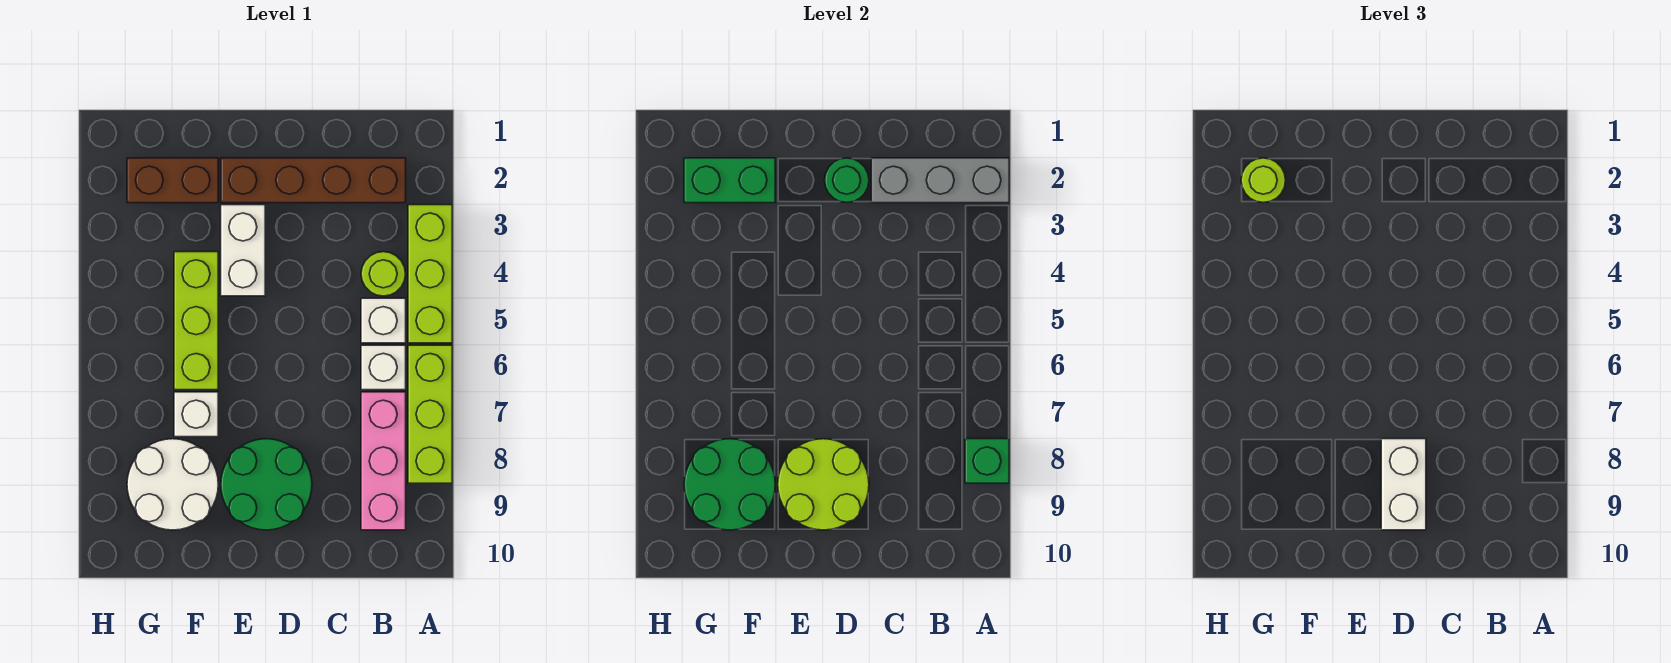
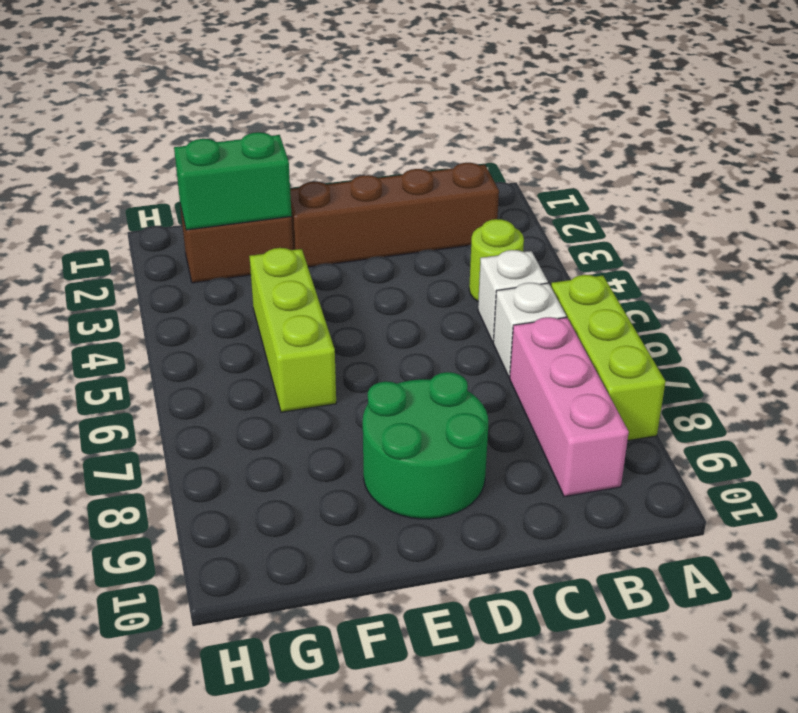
none -> lime 1x3 brick [408,205,452,343]
none -> white 1x2 brick [221,205,265,296]
none -> white 1x1 brick [174,392,218,437]

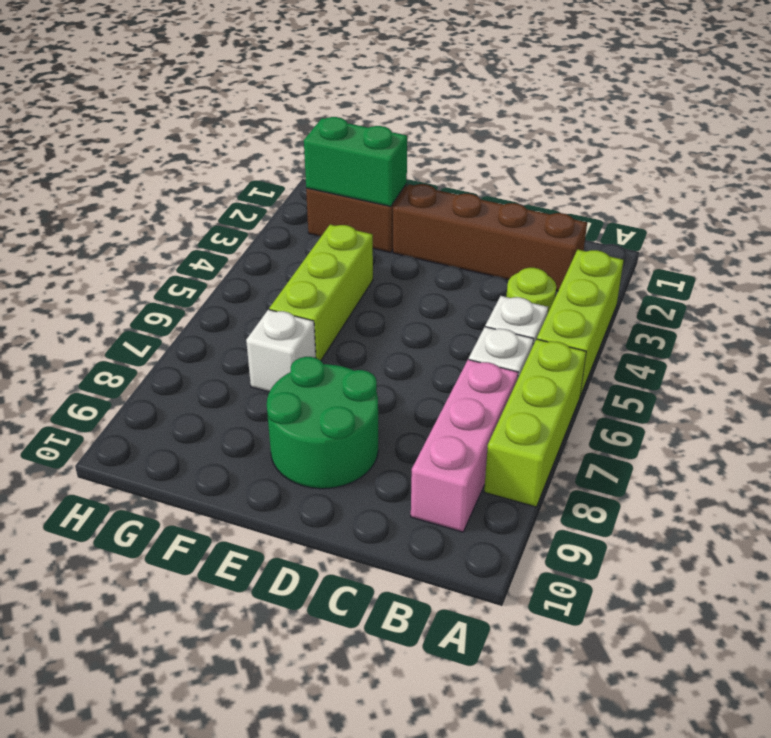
none -> white 1x2 brick [221,205,265,296]
none -> white 2x2 round brick [127,439,218,530]
none -> grey 1x3 brick [871,158,1009,203]

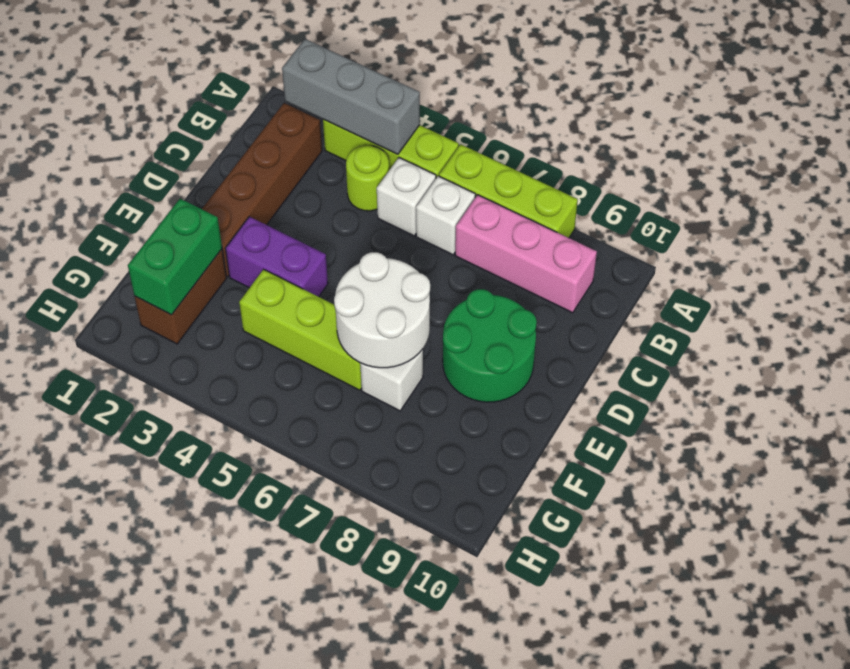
grey 1x3 brick [282,39,420,154] -> grey 1x3 brick turned to [871,158,1009,203]
purple 1x2 brick [225,217,328,297] -> white 1x2 brick [221,205,265,296]
white 2x2 round brick [334,252,430,368] -> white 2x2 round brick moved to [127,439,218,530]
none -> green 1x1 brick [965,439,1009,483]
none -> green 1x1 round brick [824,158,869,203]
none -> lime 2x2 round brick [778,439,869,530]

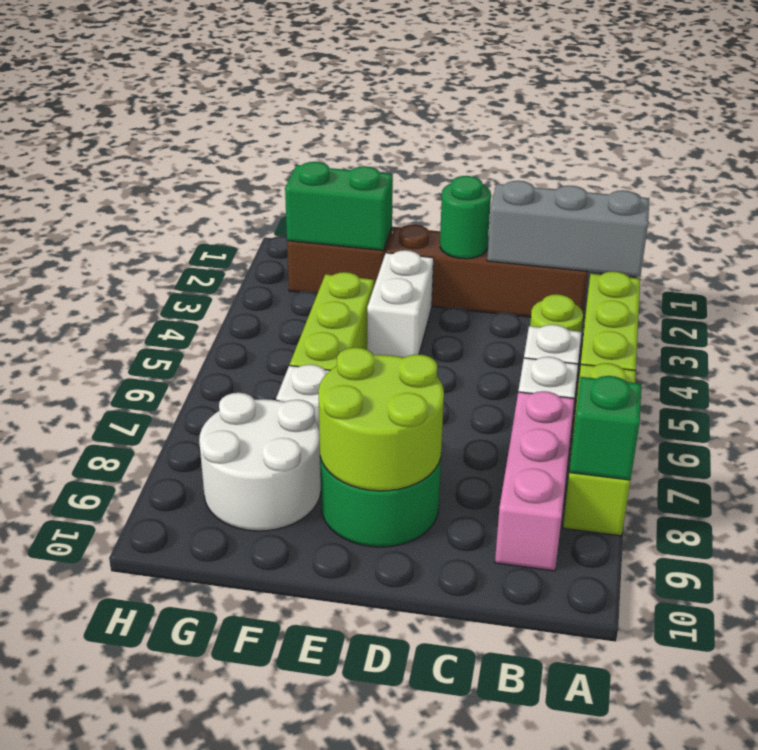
none -> green 2x2 round brick [684,439,775,530]
none -> white 1x2 brick [1381,439,1426,530]
none -> lime 1x1 round brick [1241,158,1286,203]

